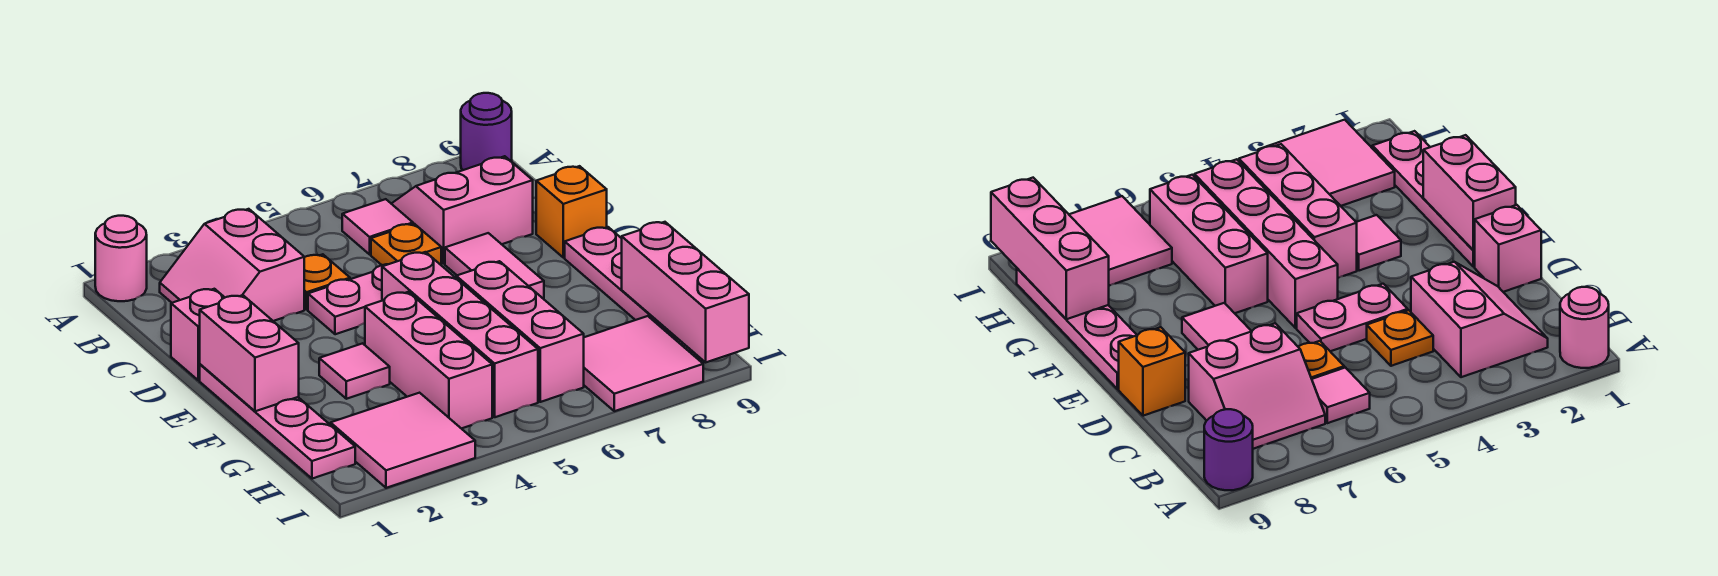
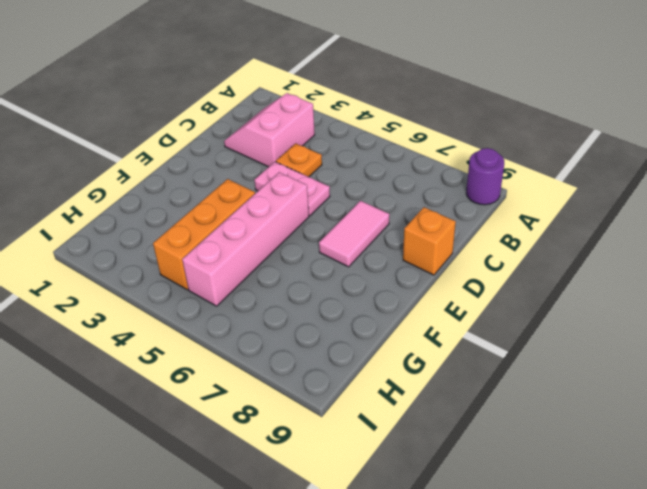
orange 1x3 brick [153,179,255,290] -> pink 1x3 brick [365,292,492,429]
none -> pink 1x1 round brick [95,216,147,301]
none -> pink 1x1 tile [342,199,413,254]
none -> pink 2x2 slope [391,156,533,264]

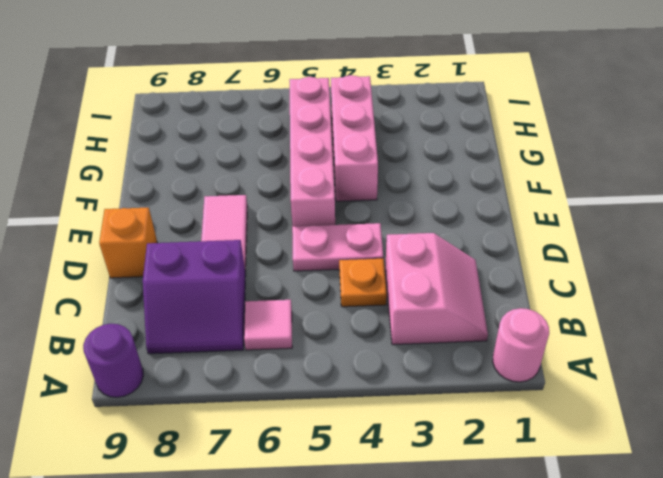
purple 2x2 slope [143,240,246,354] -> pink 2x2 slope [391,156,533,264]
none -> orange 1x1 plate [371,224,441,265]
none -> pink 1x1 brick [171,289,225,380]
none -> pink 1x4 plate [200,364,355,479]

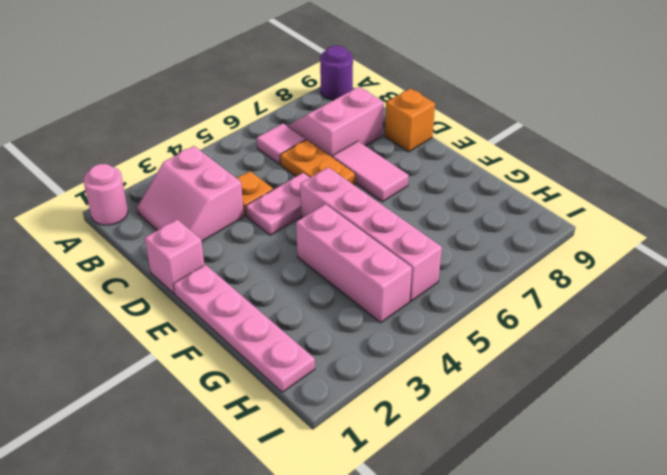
orange 1x2 plate [280,140,355,185] -> orange 1x1 plate [371,224,441,265]
none -> pink 1x4 plate [565,227,692,352]
none -> pink 1x1 tile [319,343,390,399]
none -> pink 1x3 brick [456,261,584,402]

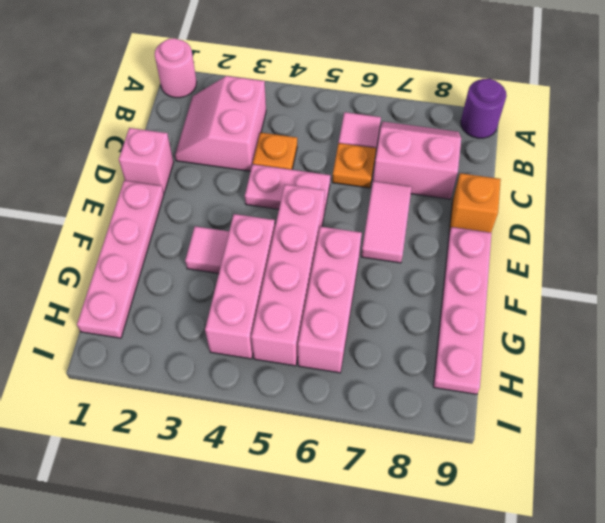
none -> pink 2x2 tile [331,393,475,488]
none -> pink 2x2 tile [584,316,703,411]
none -> pink 1x2 brick [200,295,299,411]

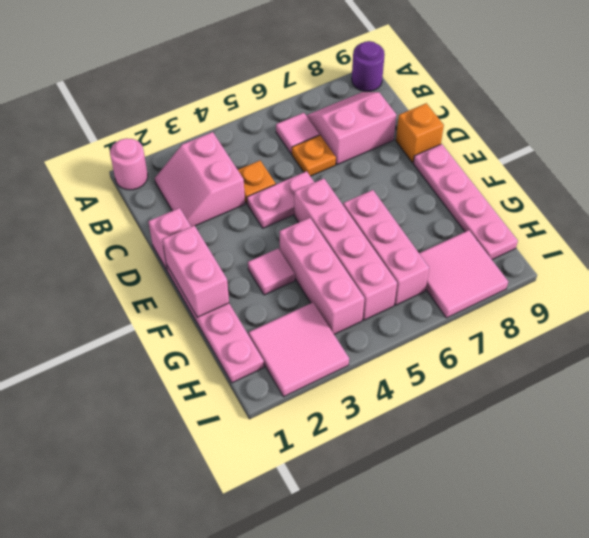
none -> pink 1x2 tile [445,233,544,299]
none -> pink 1x3 brick [622,222,749,362]

